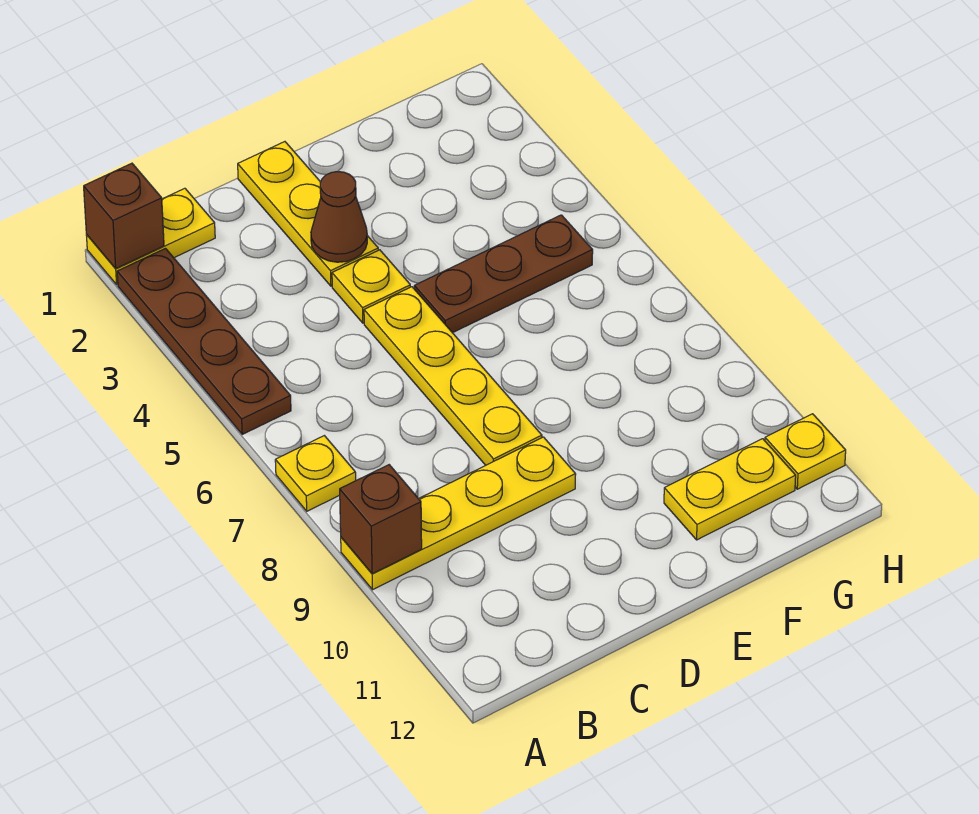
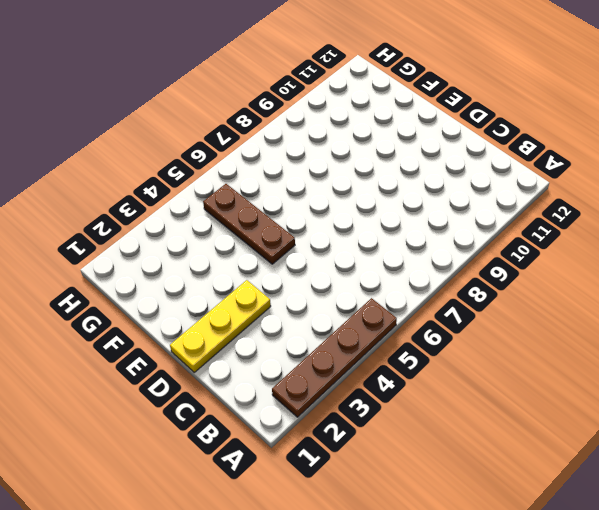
none -> yellow 1x2 plate [86,188,215,284]
none -> yellow 1x1 plate [275,436,356,511]
none -> yellow 1x4 plate [341,437,576,590]

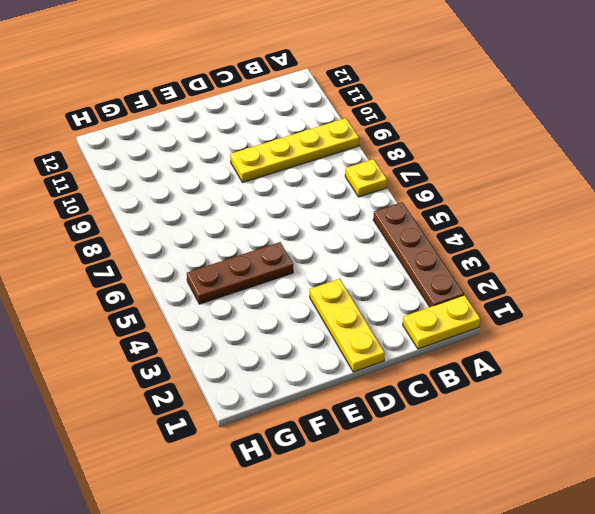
none -> yellow 1x1 plate [332,250,410,323]
none -> yellow 1x4 plate [364,287,542,465]
none -> yellow 1x2 plate [664,439,796,540]

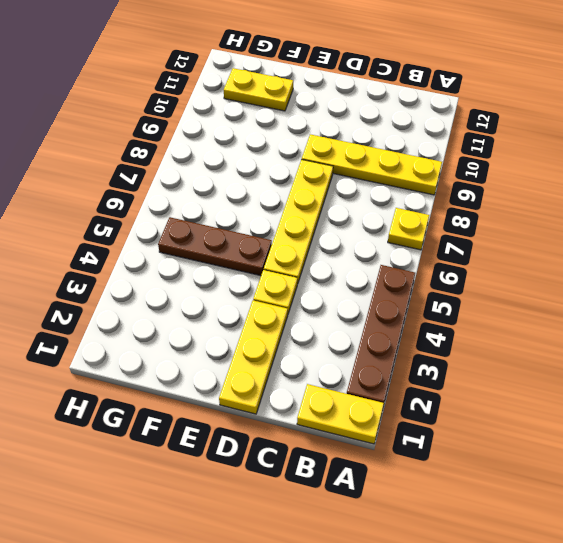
none -> yellow 1x1 plate [765,414,846,489]
none -> brown 1x1 brick [84,163,164,269]
none -> brown 1x1 brick [340,465,422,574]

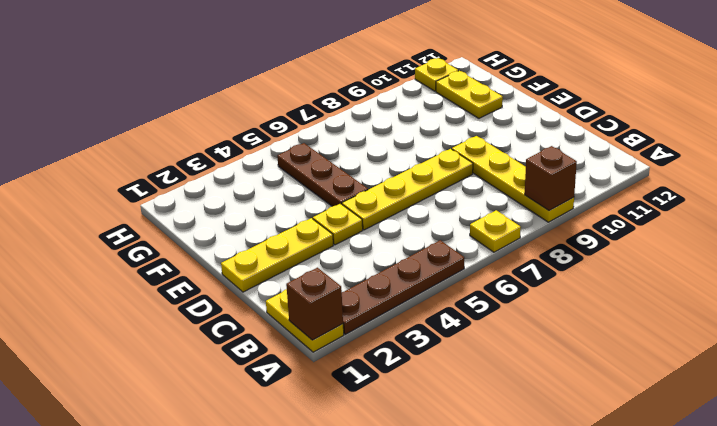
none -> brown 1x1 cone [311,172,367,262]

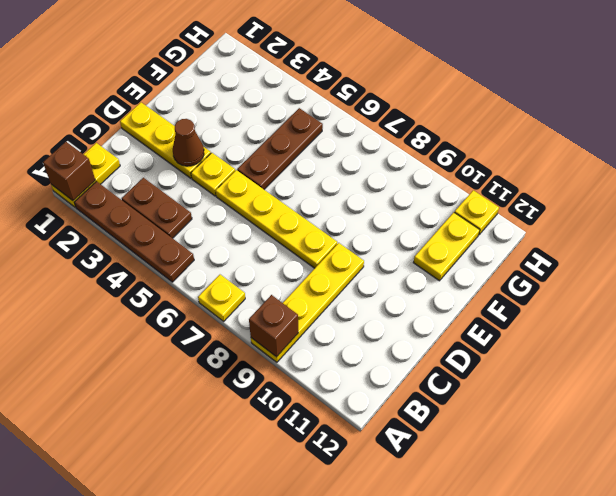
brown 1x2 plate [122,178,192,238] -> none

